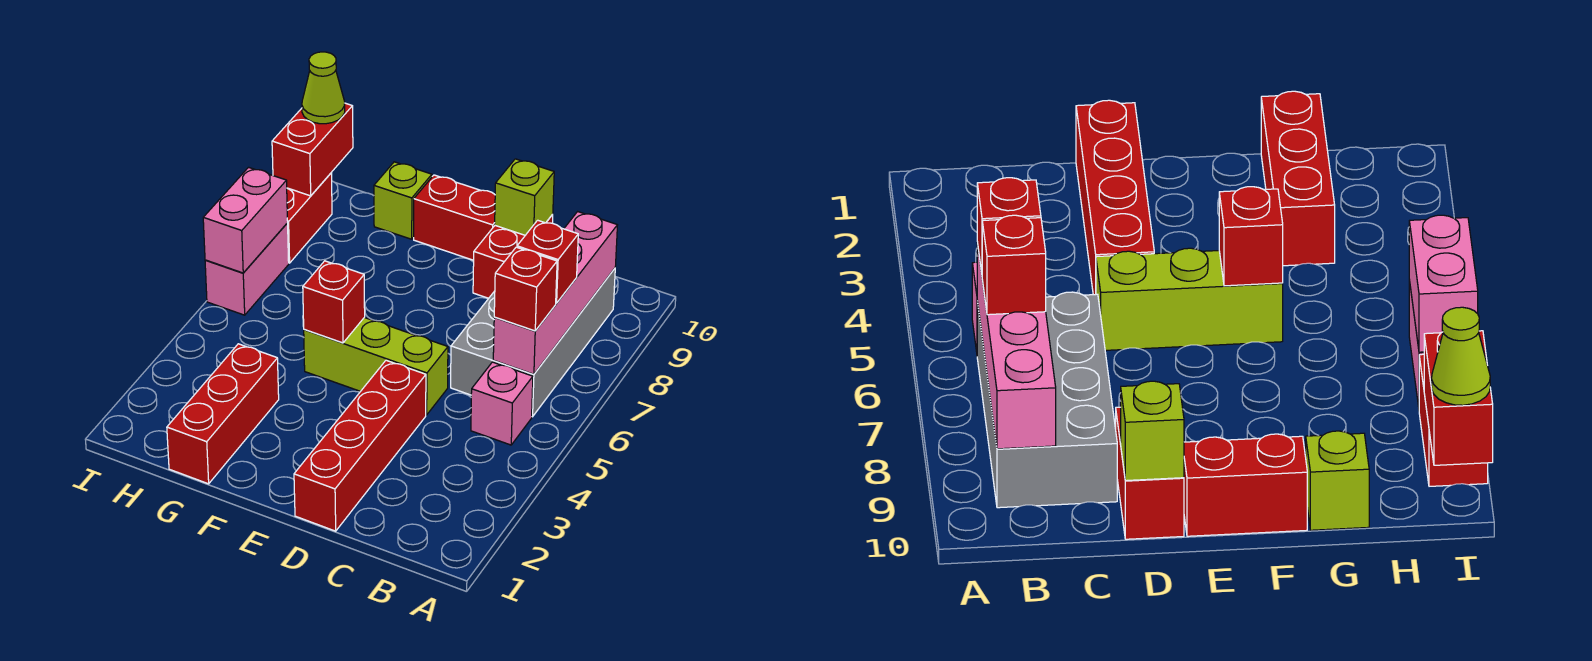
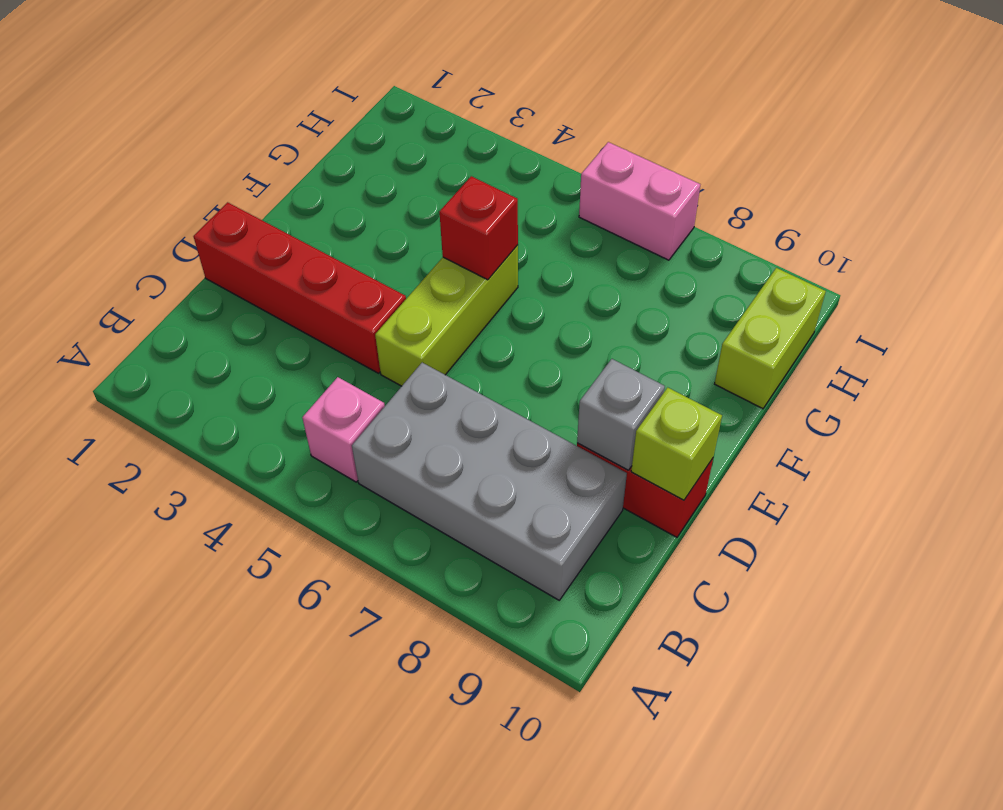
grey 1x1 brick [577,359,665,470] -> none
lime 1x2 brick [715,268,826,409] -> lime 1x1 brick [374,162,432,239]
none -> red 1x2 brick [414,175,495,260]
none -> red 1x3 brick [167,344,279,484]
none -> red 1x2 brick [287,173,332,263]

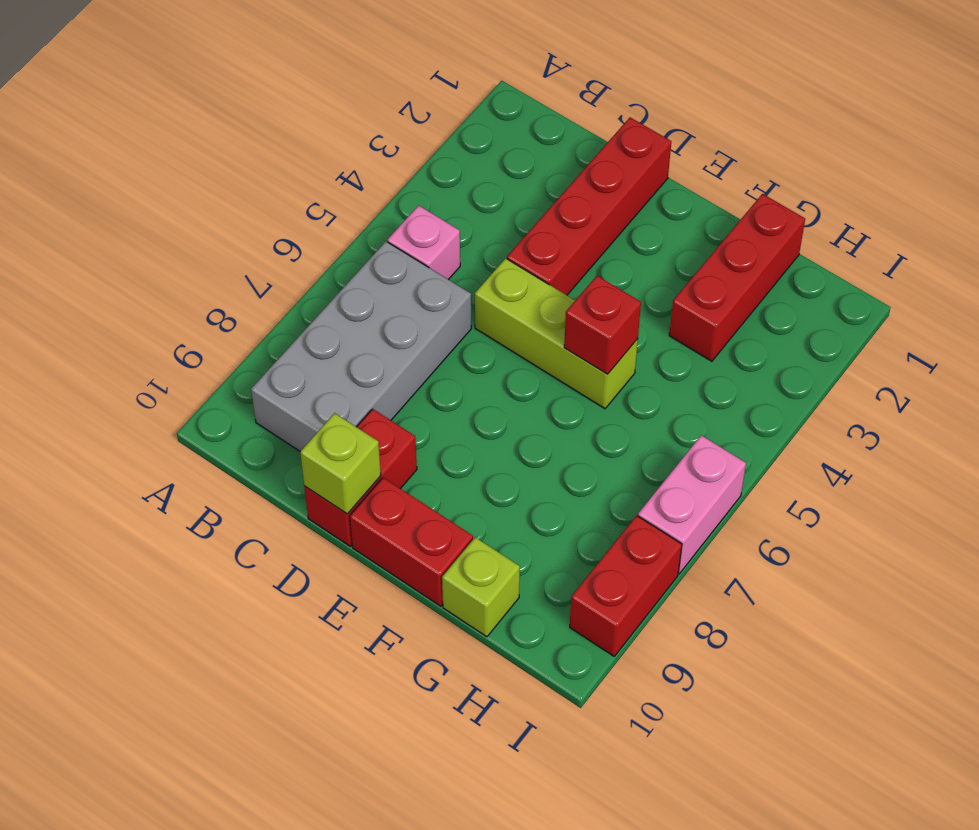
none -> pink 1x4 brick [493,212,617,374]
none -> pink 1x2 brick [203,167,288,273]
none -> red 1x2 brick [272,103,353,196]

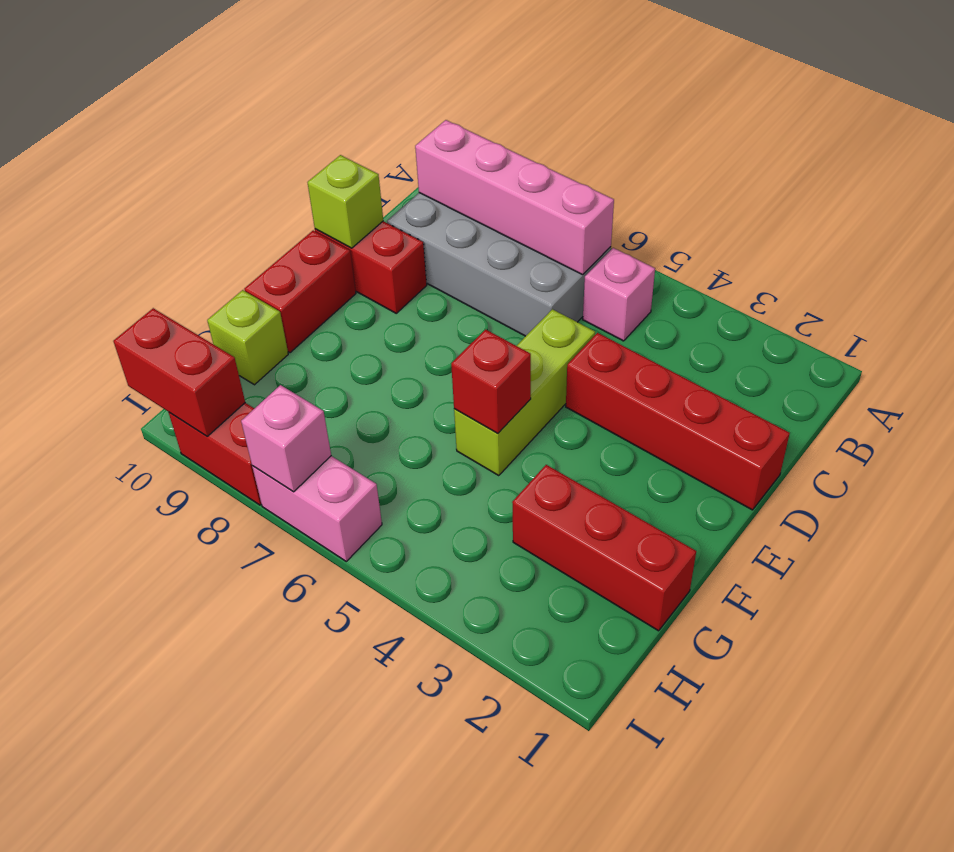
pink 1x1 brick [241,385,331,492] -> pink 1x2 brick [203,167,288,273]
none -> red 1x1 brick [494,247,557,331]
none -> red 1x1 brick [517,220,578,303]
none -> lime 1x1 cone [302,52,345,124]

